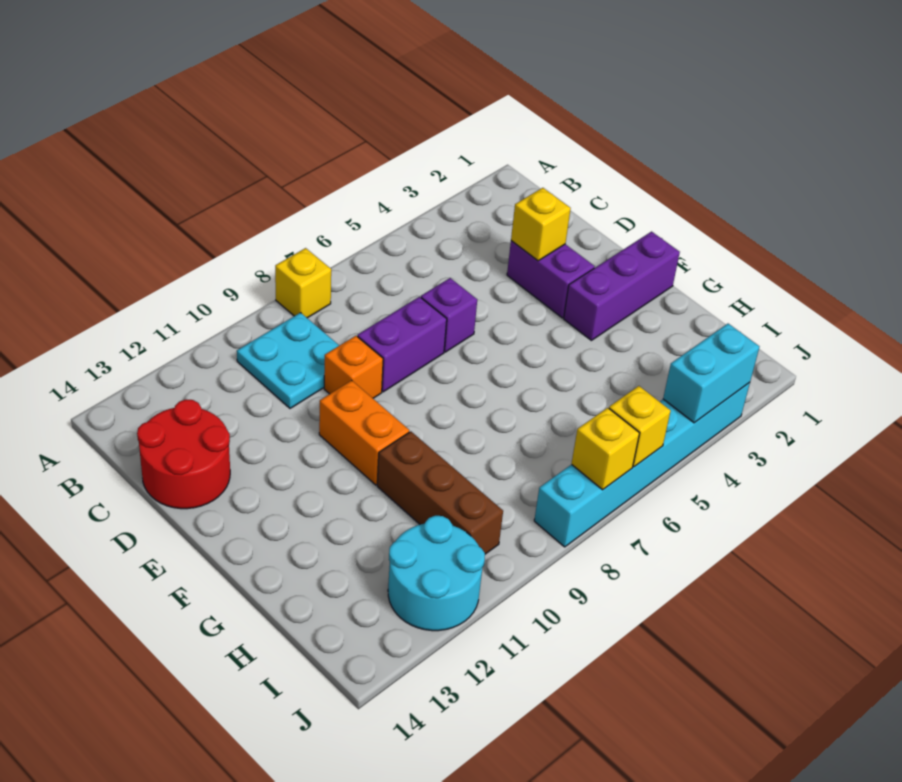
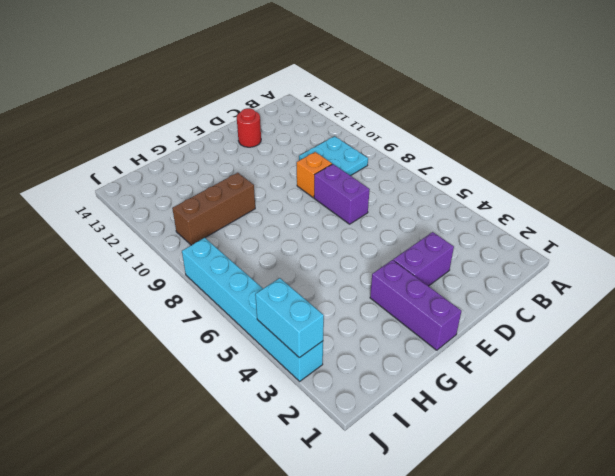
red 1x1 round brick [237,108,261,147] -> red 2x2 round brick [137,400,230,509]
none -> yellow 1x1 brick [275,248,331,318]
none -> purple 1x1 brick [421,278,477,352]
none -> orange 1x2 brick [319,380,409,485]

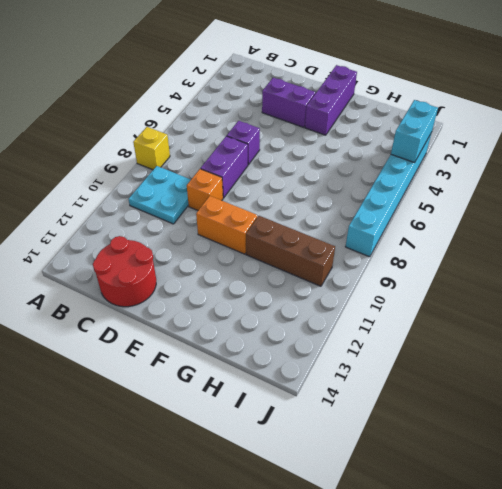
none -> cyan 2x2 round brick [388,516,485,631]
none -> yellow 1x1 brick [511,188,571,261]
none -> yellow 1x1 brick [609,386,671,467]

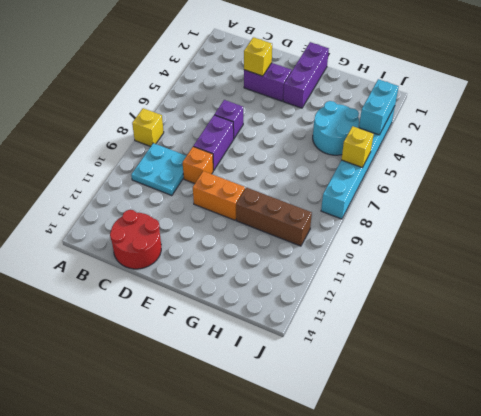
cyan 2x2 round brick [313,101,359,155] -> cyan 2x2 round brick moved to [388,516,485,631]
none -> yellow 1x1 brick [572,408,639,490]

